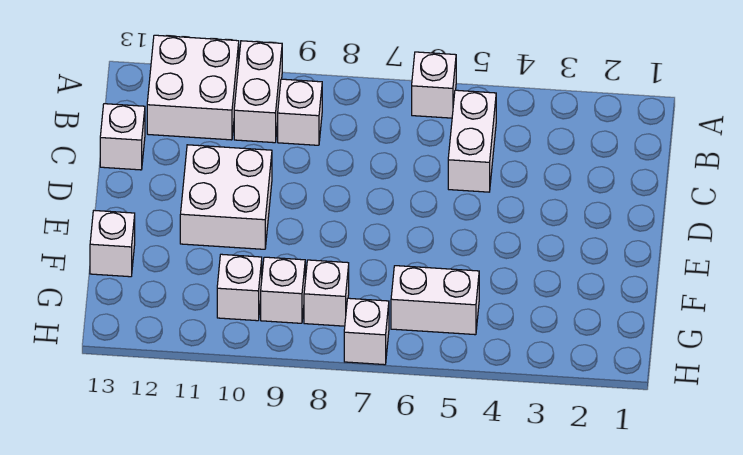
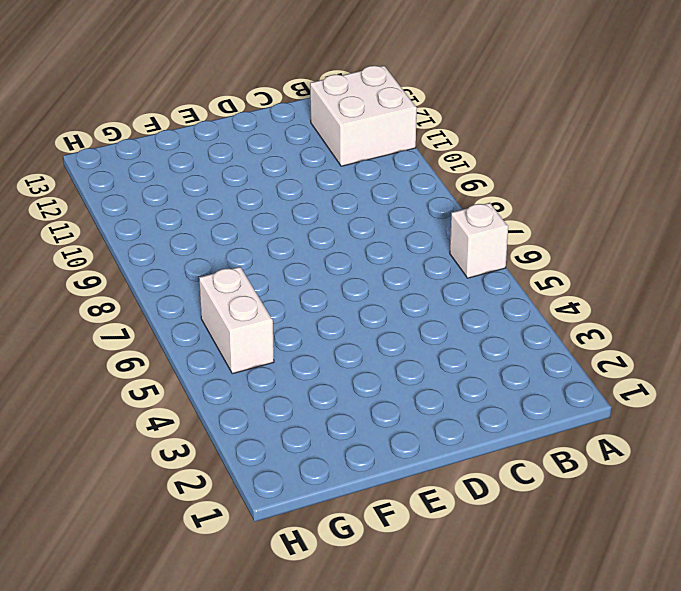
none -> white 1x2 brick [234,41,282,143]
none -> white 1x2 brick [448,90,496,192]
none -> white 1x1 brick [278,79,322,145]

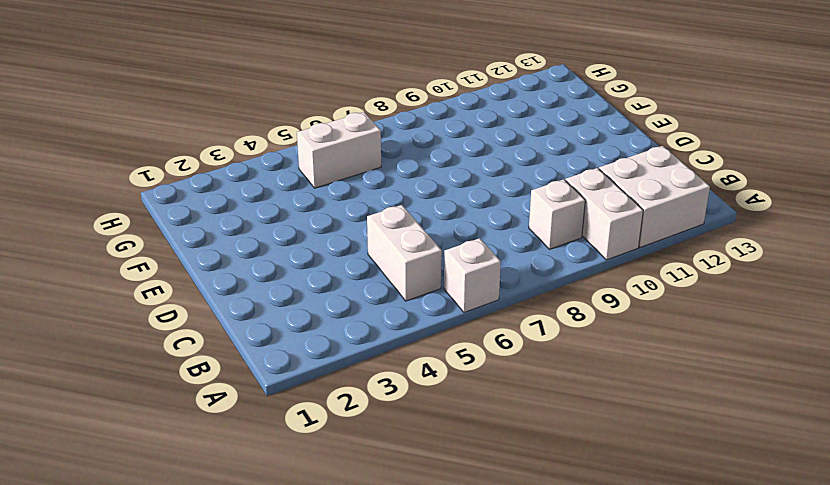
none -> white 1x1 brick [100,104,145,170]
none -> white 2x2 brick [180,145,272,249]
none -> white 1x1 brick [90,210,135,277]

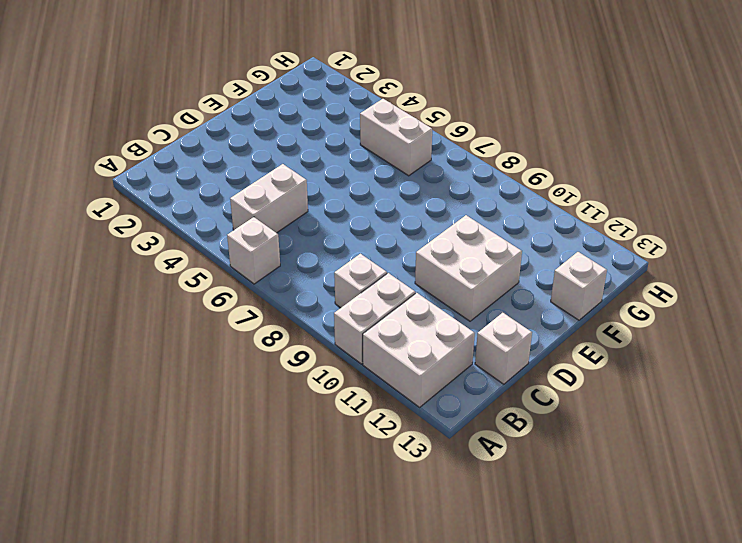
none -> white 1x1 brick [304,260,349,326]
none -> white 1x1 brick [261,257,305,323]
none -> white 1x1 brick [217,254,262,321]

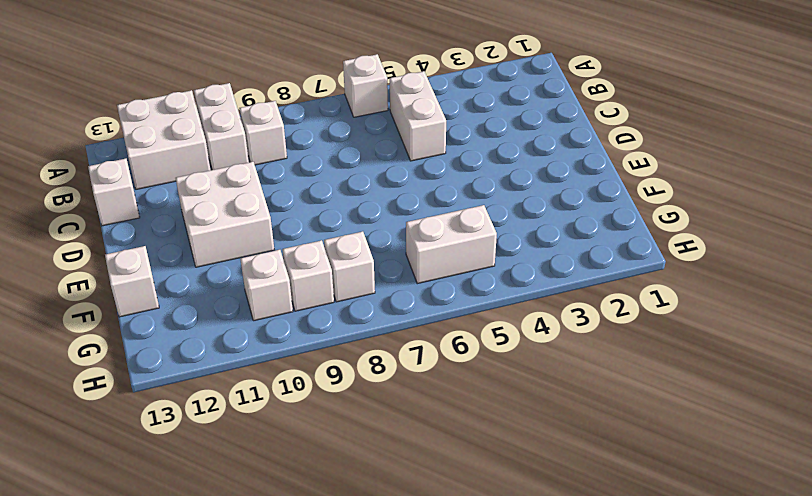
none -> white 1x1 brick [344,298,389,365]

